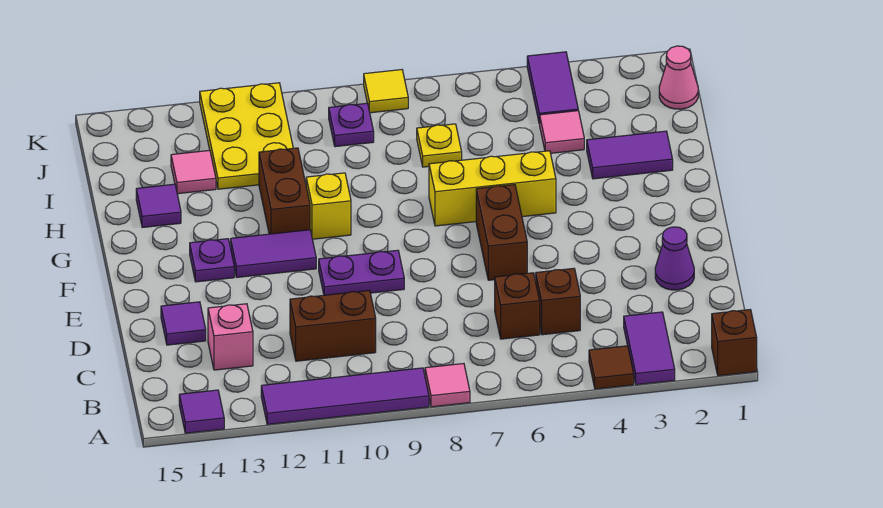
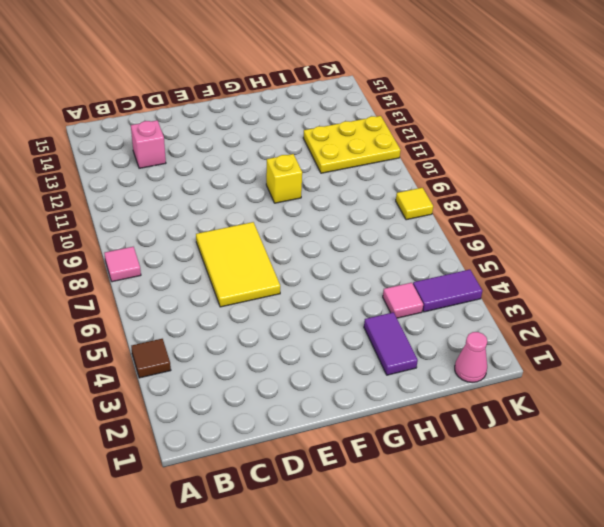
yellow 2x3 tile [196,222,280,307] -> brown 1x2 brick [476,185,527,280]
none -> brown 1x1 brick [712,310,757,376]
none -> purple 1x2 tile [624,312,675,385]
none -> purple 1x4 tile [261,368,429,424]

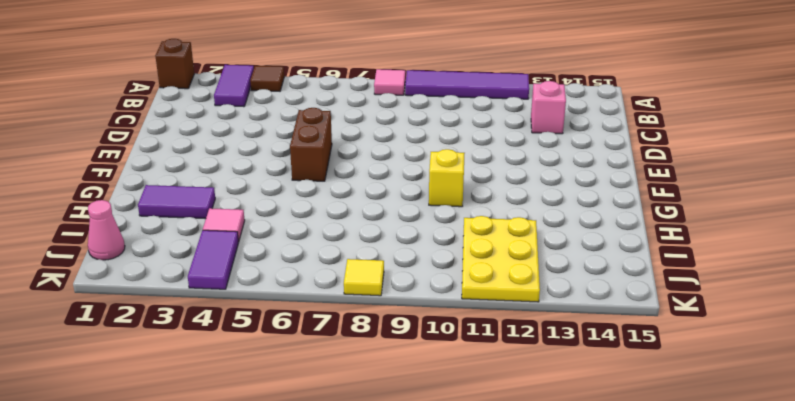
none -> purple 1x1 tile [179,390,224,433]
none -> brown 1x1 brick [536,268,580,335]
none -> brown 1x1 brick [495,273,540,339]

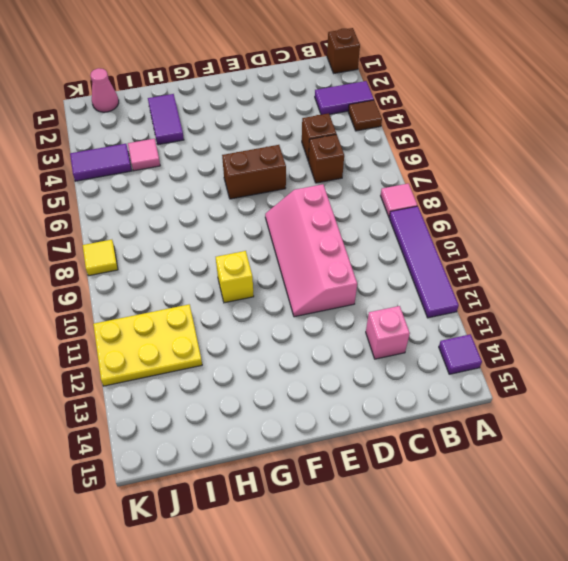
pink 2x4 slope [265,184,357,317] -> purple 1x2 plate [319,250,404,295]
none -> brown 1x2 brick [290,290,376,361]
none -> purple 1x1 cone [655,227,694,290]
none -> purple 1x1 tile [161,302,206,345]

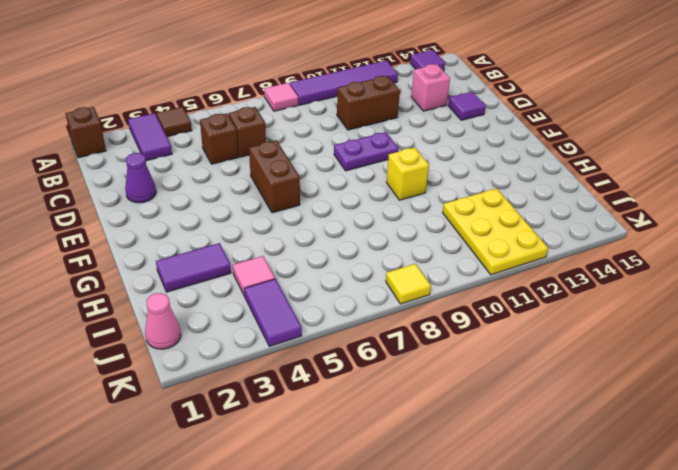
none -> purple 1x2 tile [231,230,316,277]
none -> purple 1x1 plate [190,239,234,282]
none -> yellow 1x3 brick [429,151,556,226]

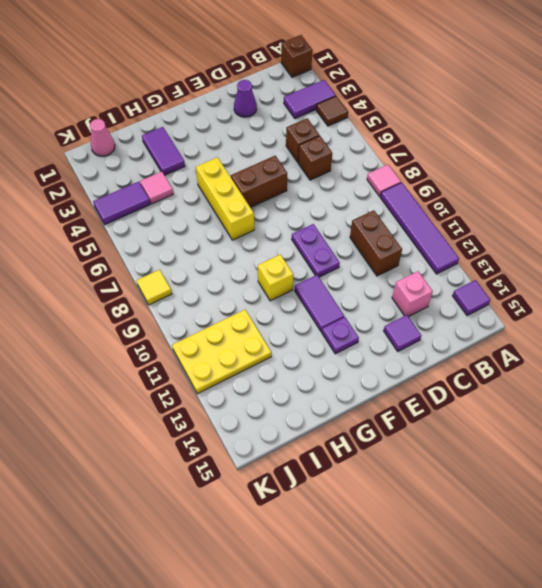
none -> brown 1x2 brick [259,148,310,234]
none -> purple 1x1 tile [136,184,181,228]
none -> yellow 1x1 plate [417,124,462,167]

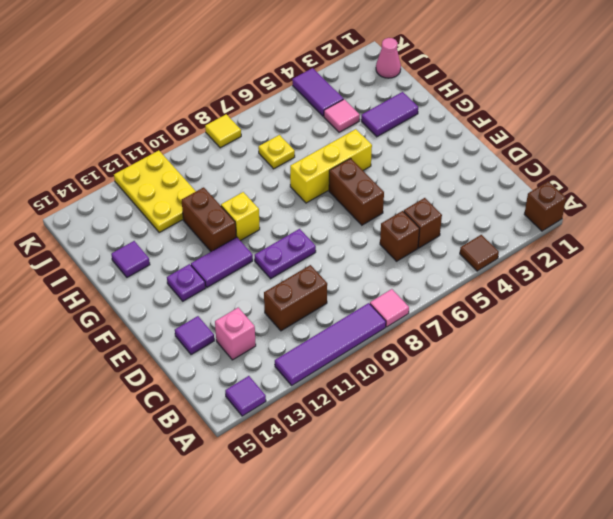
none -> purple 1x2 tile [624,312,675,385]
none -> purple 1x1 cone [655,227,694,290]
none -> pink 1x1 tile [171,150,216,194]

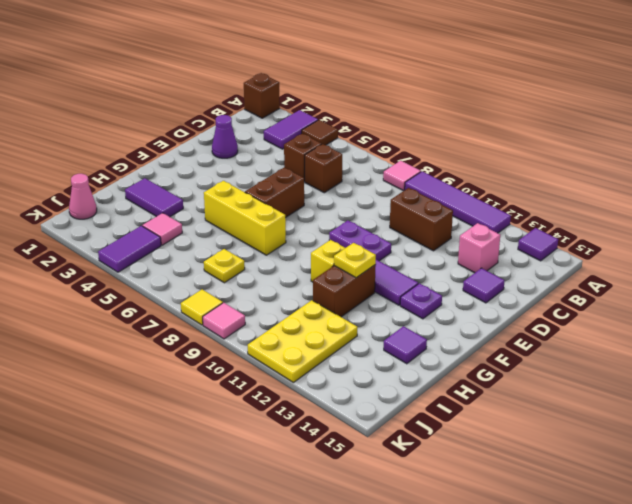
yellow 1x1 plate [334,243,376,278] -> none
pink 1x1 tile [203,303,245,339] -> pink 1x1 tile moved to [171,150,216,194]
none -> purple 1x1 plate [329,103,374,147]

